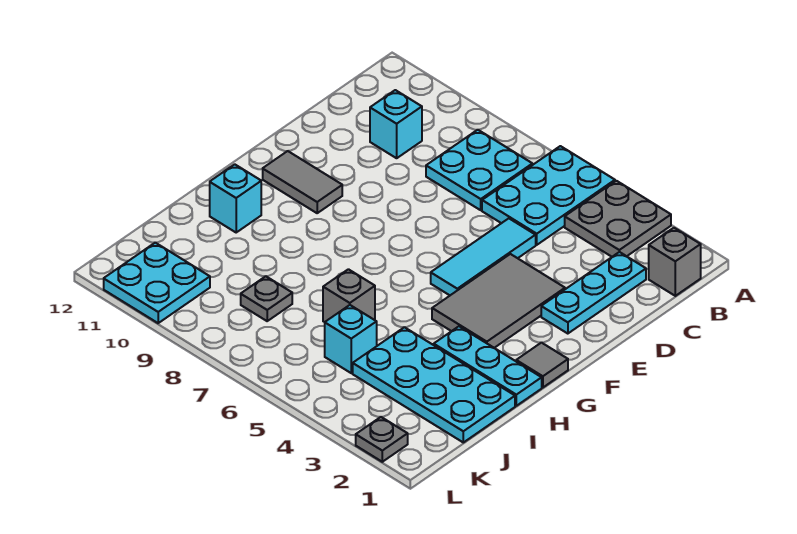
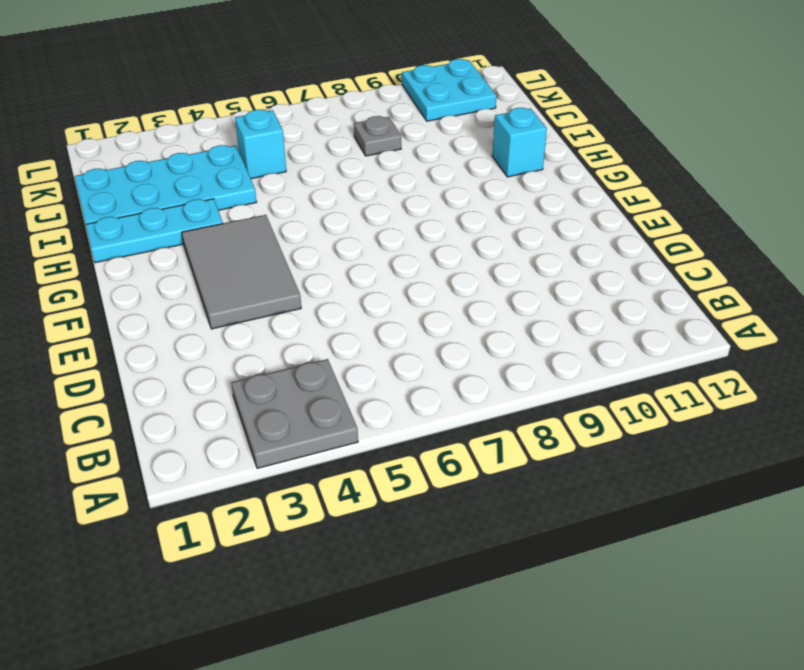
none -> cyan 2x3 plate [482,146,615,245]
none -> grey 1x1 brick [649,228,701,296]
none -> cyan 2x2 plate [426,130,532,210]

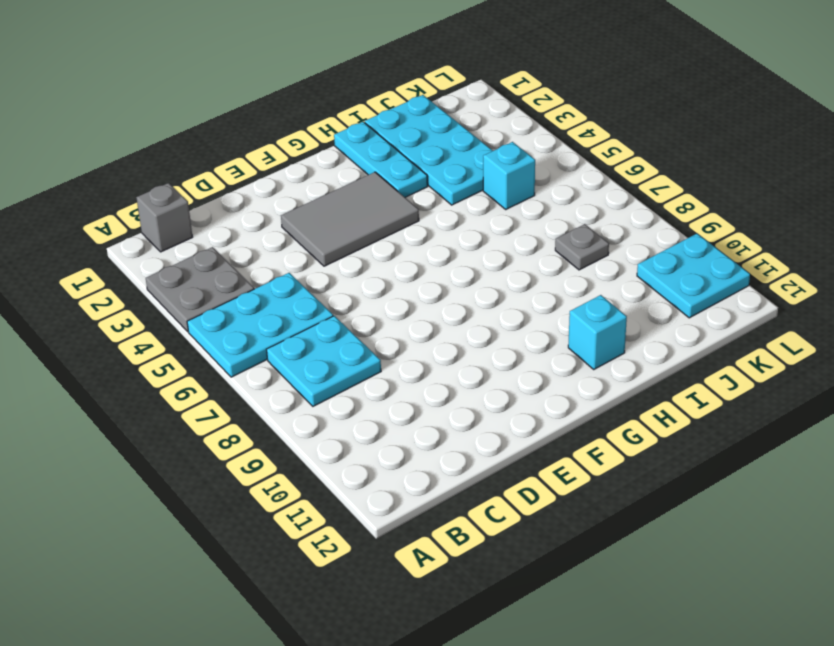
none -> cyan 1x3 plate [541,252,646,334]
none -> cyan 1x1 brick [370,90,422,158]
none -> cyan 1x3 tile [431,218,536,295]

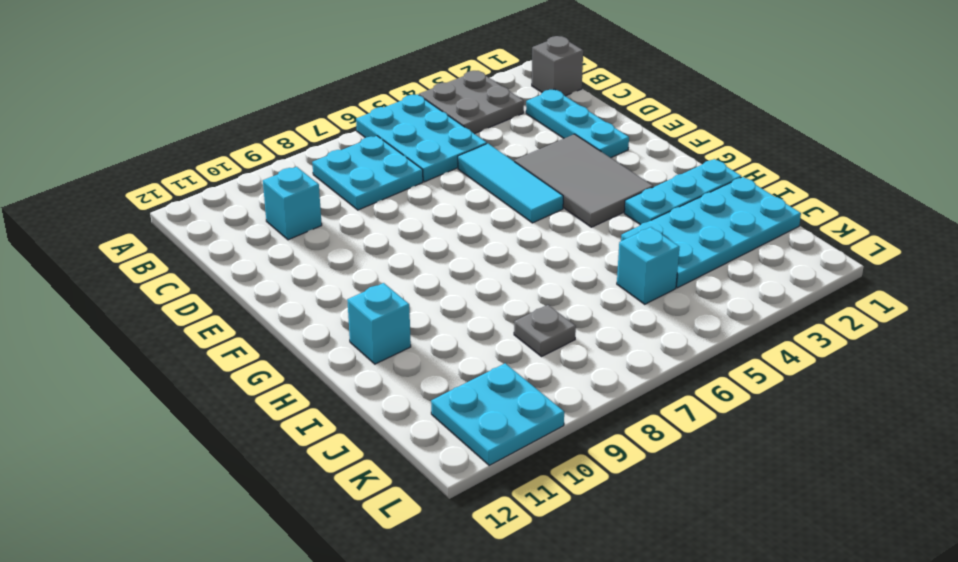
none -> grey 1x2 tile [263,151,342,213]
none -> grey 1x1 tile [516,343,568,388]
none -> grey 1x1 brick [323,269,375,322]

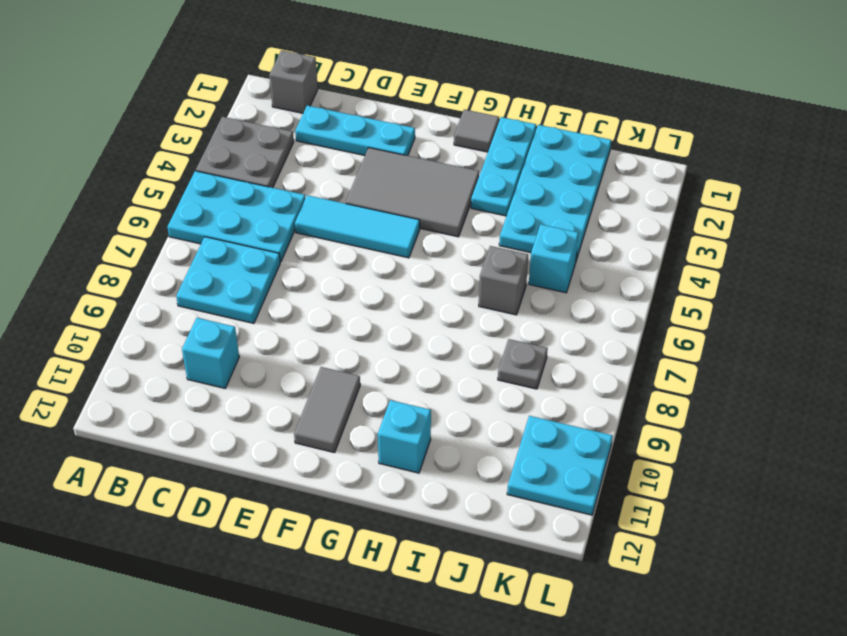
none -> grey 1x1 plate [356,417,408,462]

